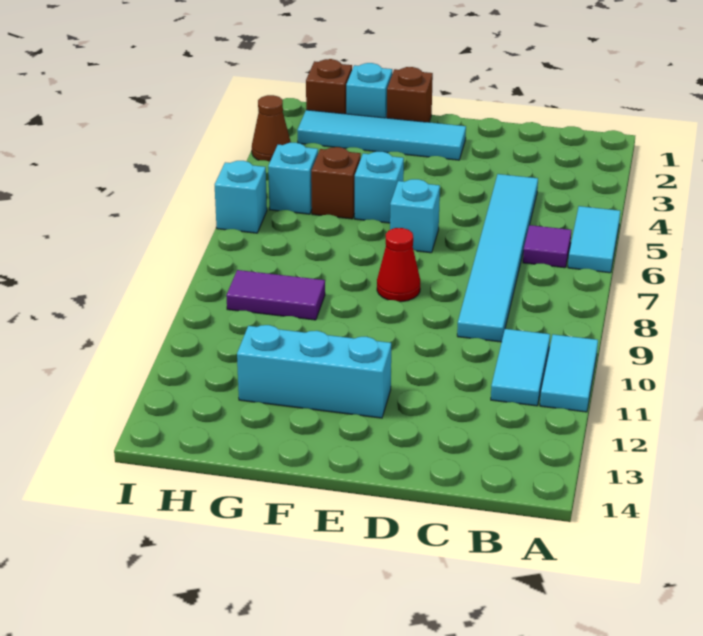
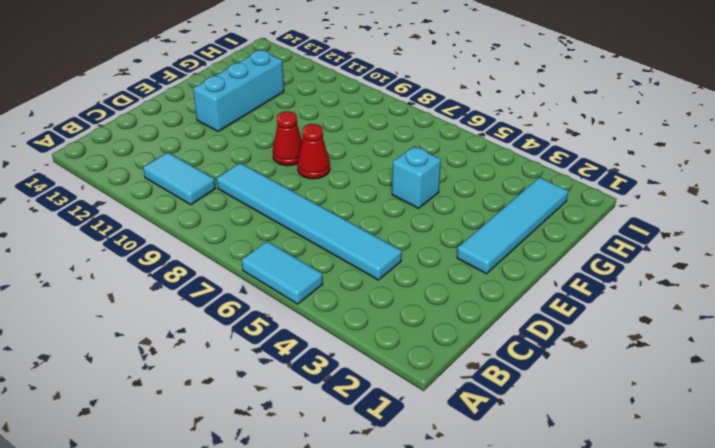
red 1x1 cone [273,111,302,166] -> none
none -> cyan 1x2 tile [540,334,598,412]
none -> purple 1x1 tile [523,225,571,268]
none -> cyan 1x1 brick [390,179,440,253]

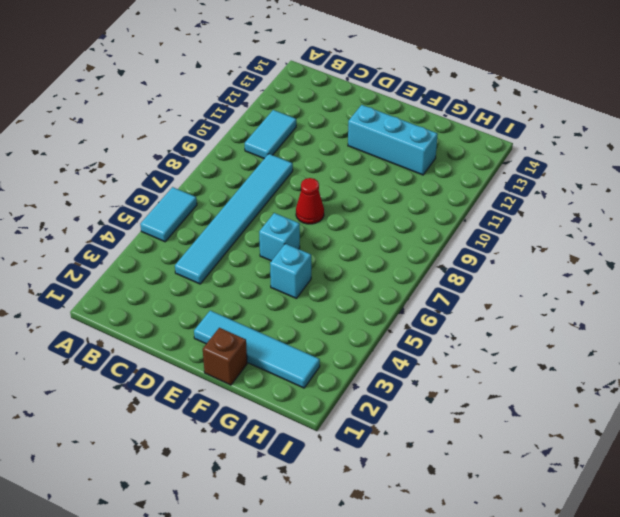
none -> cyan 1x2 tile [540,334,598,412]
none -> purple 1x1 tile [523,225,571,268]
none -> cyan 1x1 brick [346,63,392,118]

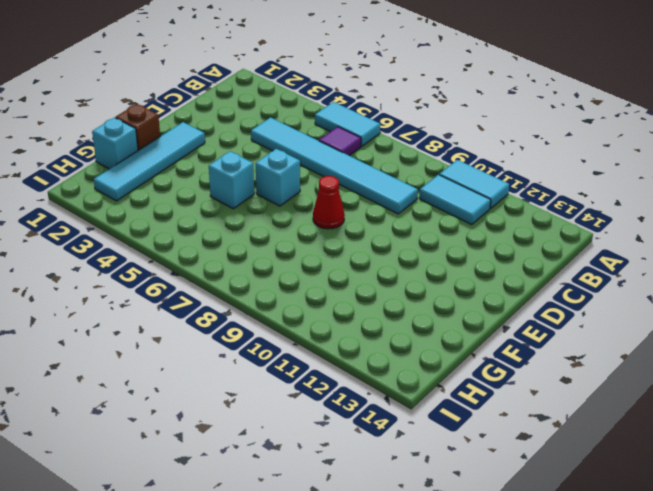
none -> cyan 1x3 brick [237,325,391,418]
none -> brown 1x1 brick [311,147,361,219]
none -> purple 1x2 tile [226,270,325,320]

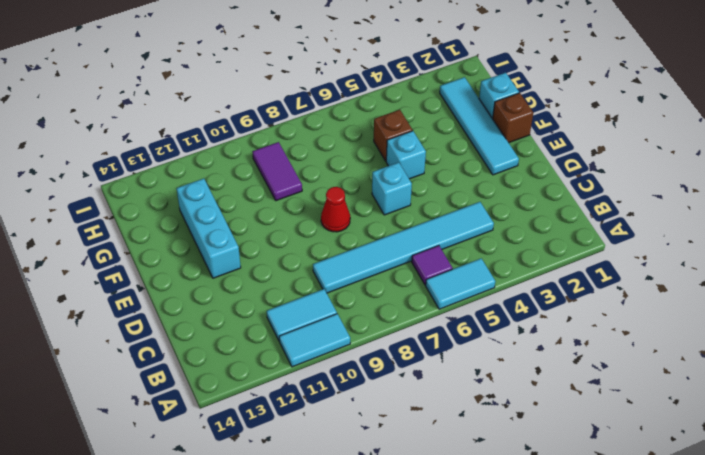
none -> brown 1x1 brick [306,59,352,114]
none -> cyan 1x1 brick [268,143,318,214]
none -> brown 1x1 cone [252,95,291,161]

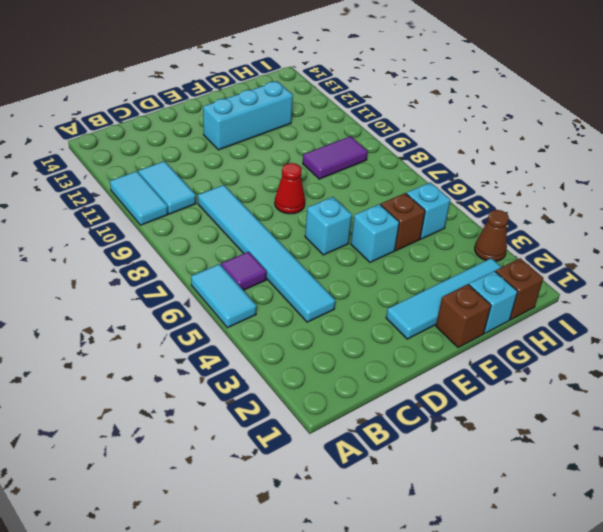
none -> cyan 1x1 brick [215,161,267,233]

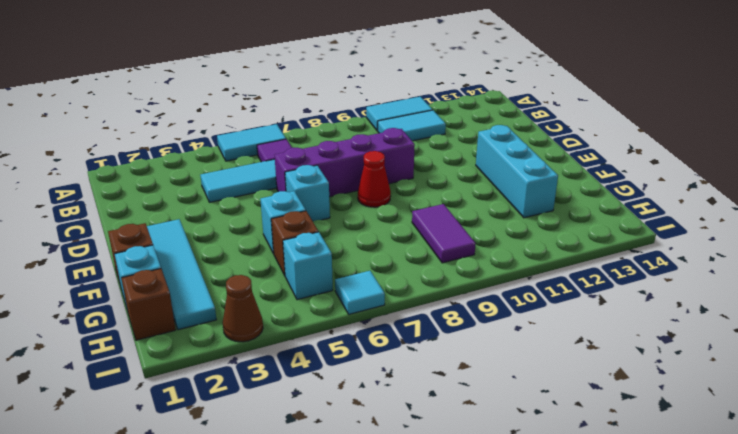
purple 1x4 brick [275,128,415,197] -> none
cyan 1x1 tile [335,271,385,314] -> cyan 1x1 brick [215,161,267,233]

